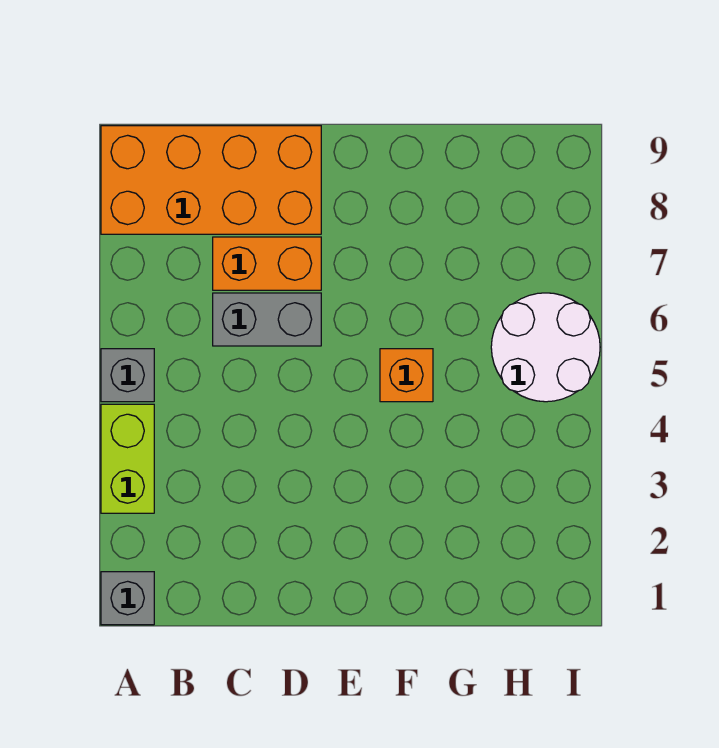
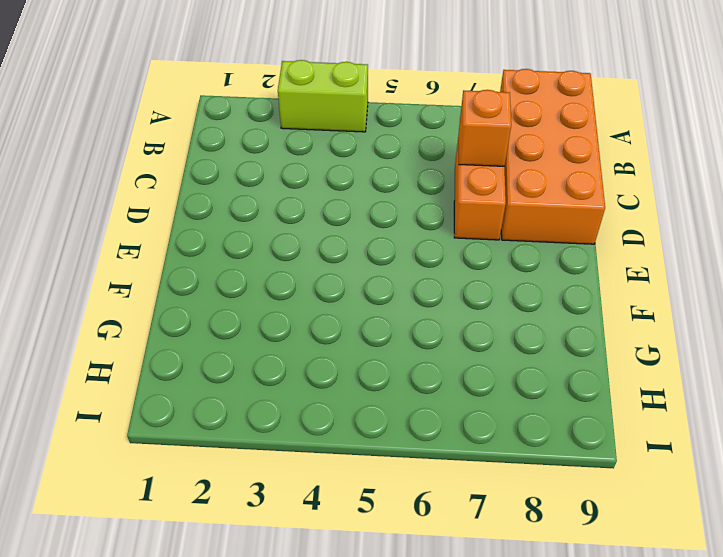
orange 1x1 brick [459,90,511,166] -> orange 1x1 brick moved to [380,349,433,402]
none -> grey 1x1 brick [101,572,154,625]
none -> grey 1x1 brick [101,349,154,402]

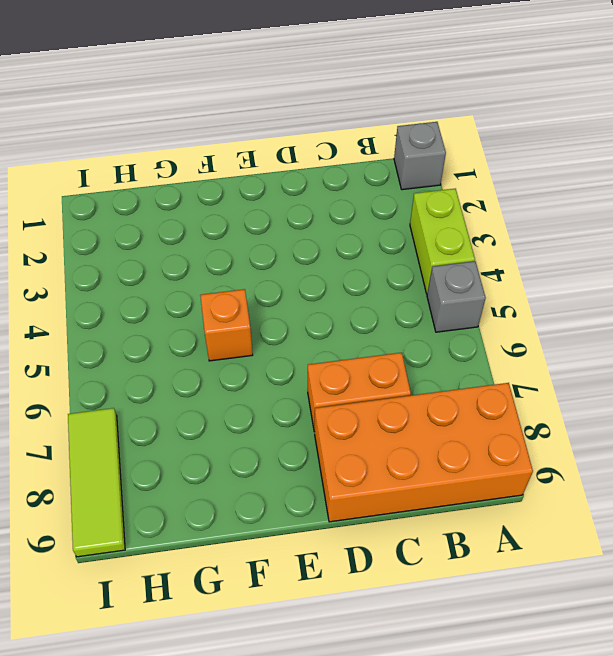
lime 1x3 tile [68,408,125,557] -> none
none -> grey 1x2 brick [213,293,321,346]
none -> white 2x2 round brick [491,293,600,402]

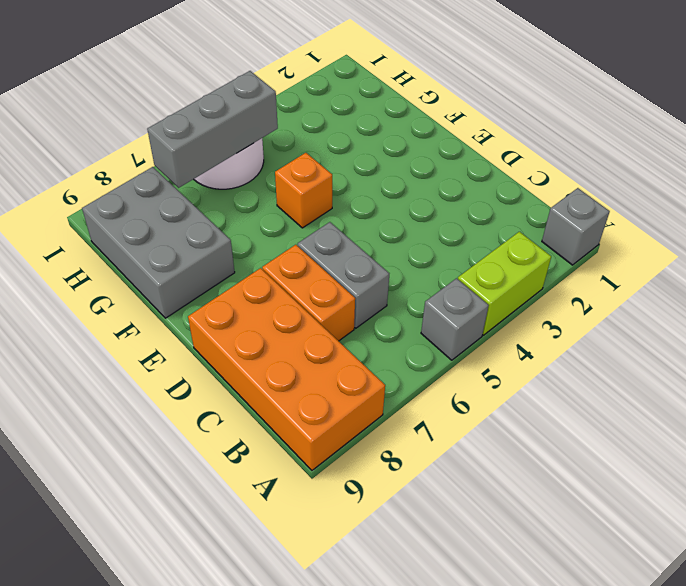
grey 2x3 brick [82,167,235,318] -> none
grey 1x3 brick [147,71,278,188] -> none

